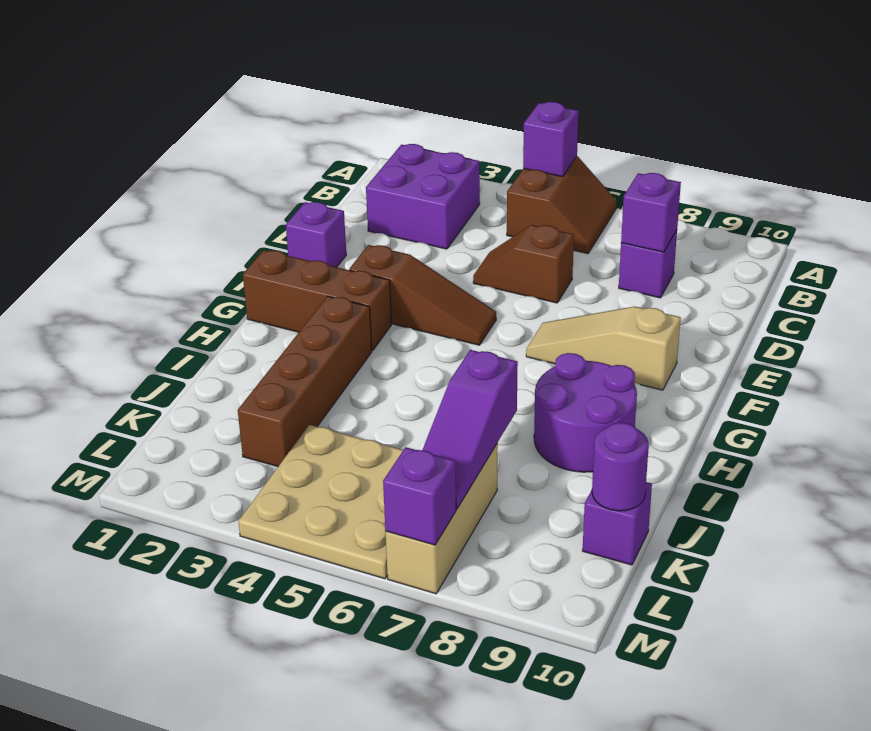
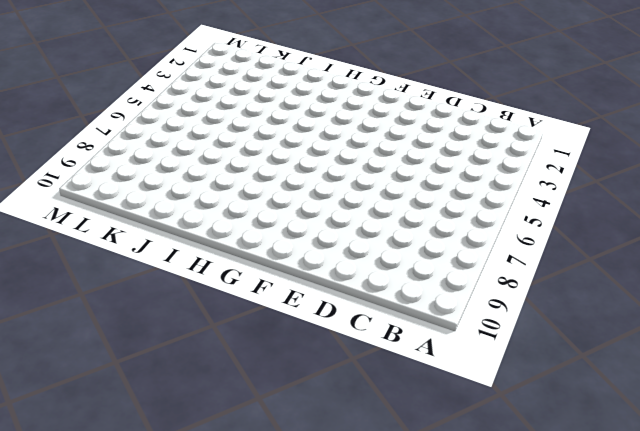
none -> brown 2x2 slope [507,156,617,254]
none -> purple 2x2 brick [366,144,480,249]
none -> purple 1x1 brick [619,230,677,298]

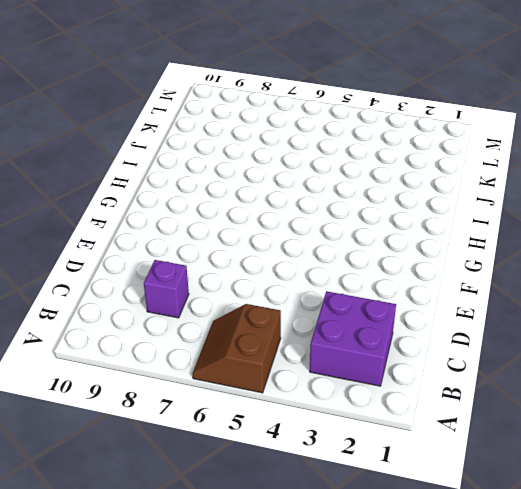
none -> brown 1x2 slope [473,225,574,303]
none -> purple 1x1 brick [286,202,346,267]
none -> brown 1x3 slope [349,245,496,345]

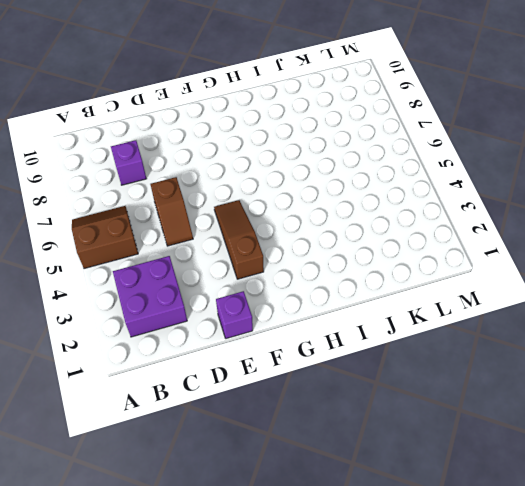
none -> tan 1x3 slope [526,307,681,390]
none -> brown 1x3 brick [243,250,391,351]
none -> brown 1x4 brick [238,296,372,466]

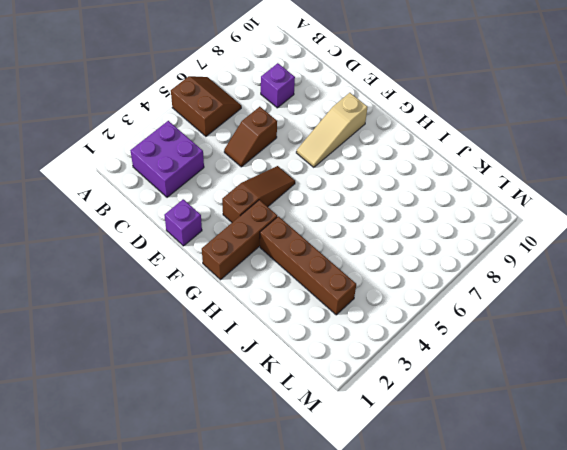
none -> purple 2x2 round brick [534,353,637,472]
none -> tan 3x3 plate [238,425,403,579]
none -> tan 1x3 brick [386,443,498,594]

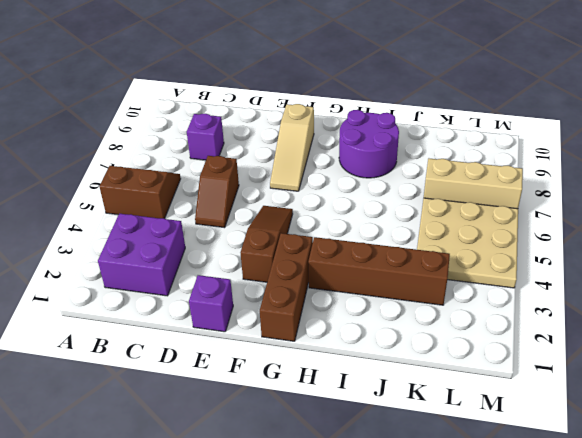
none -> purple 1x1 brick [583,482,652,565]
none -> purple 1x1 brick [523,102,579,177]
none -> purple 1x1 brick [621,173,681,252]

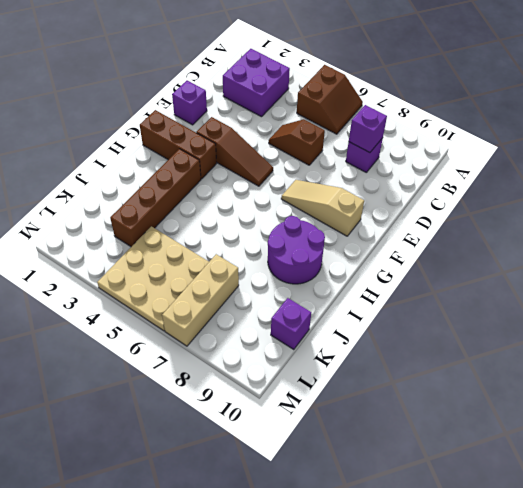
none -> purple 1x1 brick [523,102,579,177]
none -> purple 1x3 slope [423,350,518,509]
none -> purple 1x1 round brick [592,423,649,511]

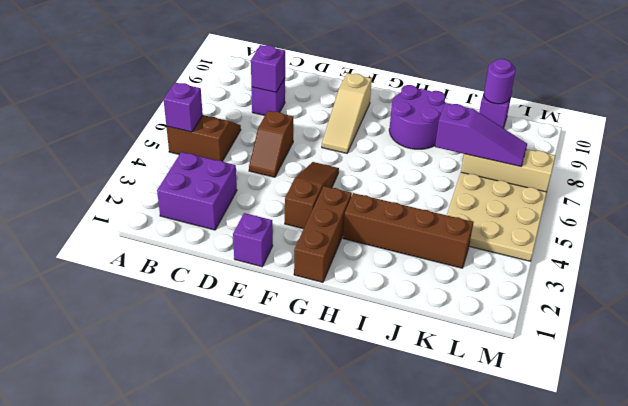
none -> purple 1x1 brick [383,447,456,545]

